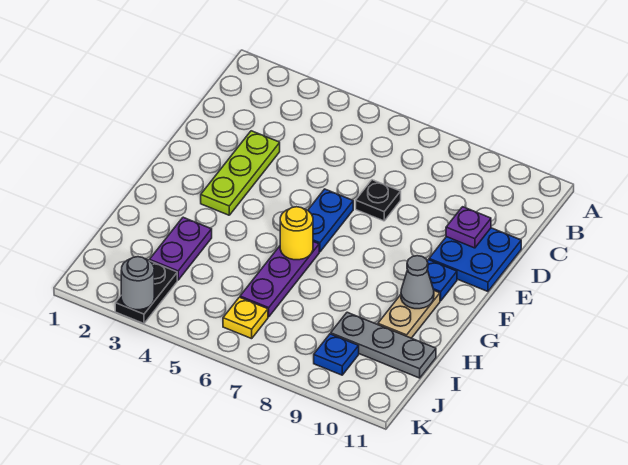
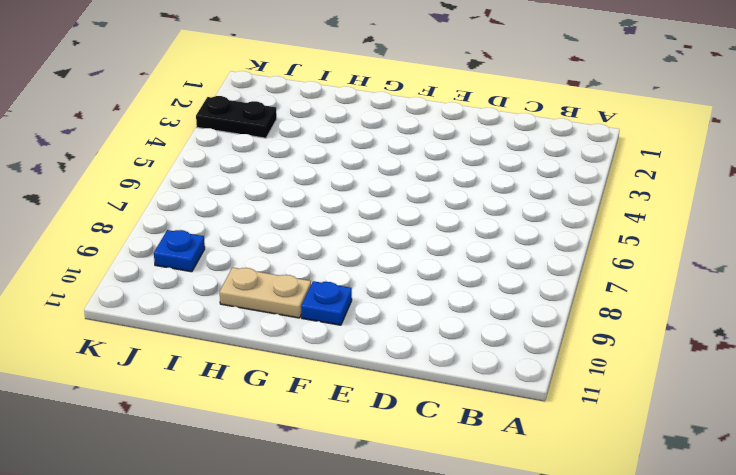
none -> lime 1x3 plate [201,131,280,215]
none -> black 1x1 plate [356,180,401,221]
none -> blue 2x2 plate [429,228,521,291]

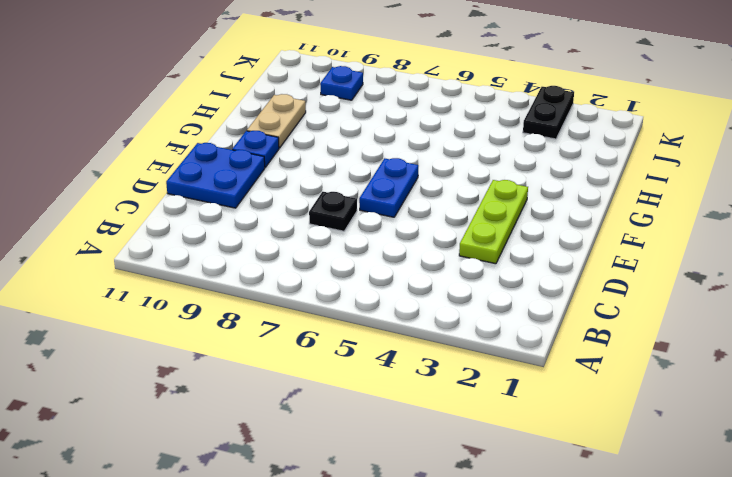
none -> purple 1x3 plate [240,242,319,317]
none -> purple 1x2 plate [149,217,212,280]
none -> grey 1x3 plate [331,312,436,378]

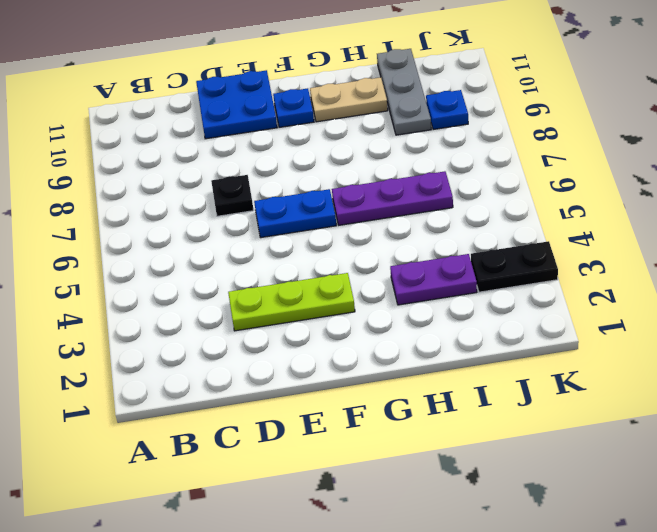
none -> yellow 1x1 plate [223,297,268,339]
none -> purple 1x1 plate [446,207,491,248]
none -> yellow 1x1 round brick [280,207,313,260]

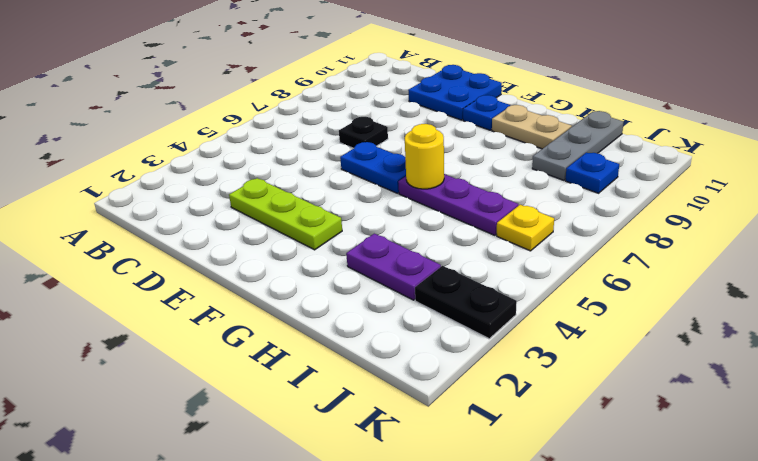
none -> purple 1x1 plate [446,207,491,248]
none -> grey 1x1 cone [401,256,434,309]
none -> grey 1x1 round brick [121,257,154,310]

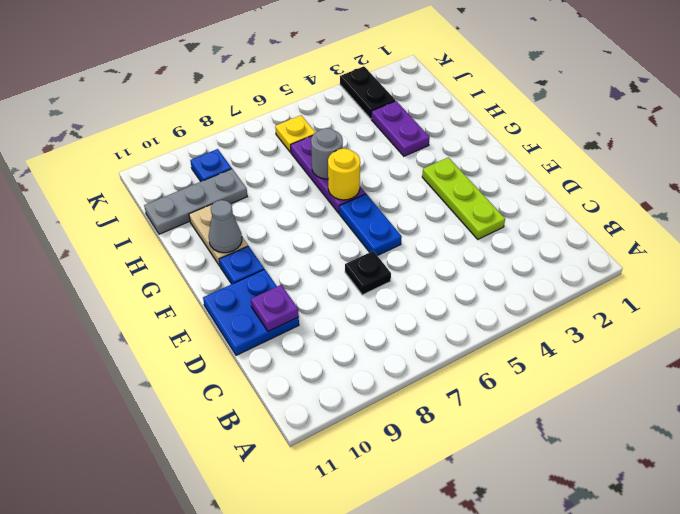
grey 1x1 round brick [311,128,343,179] -> grey 1x1 round brick moved to [121,257,154,310]

